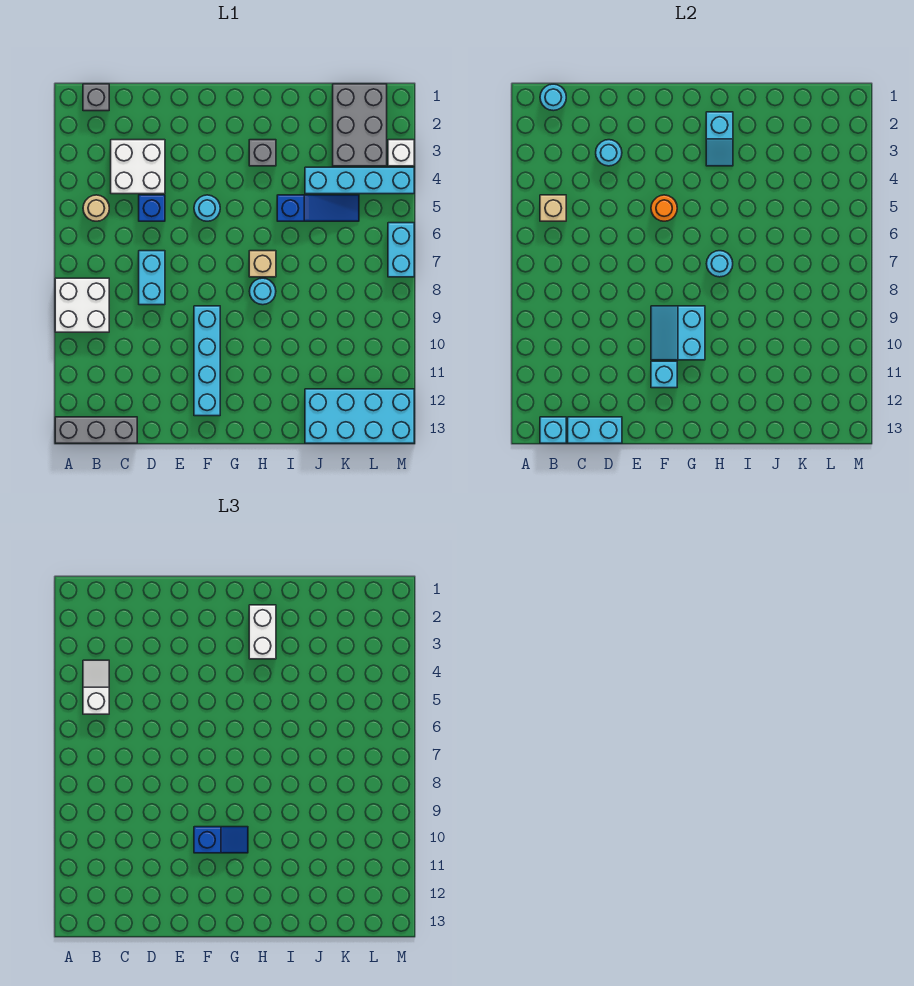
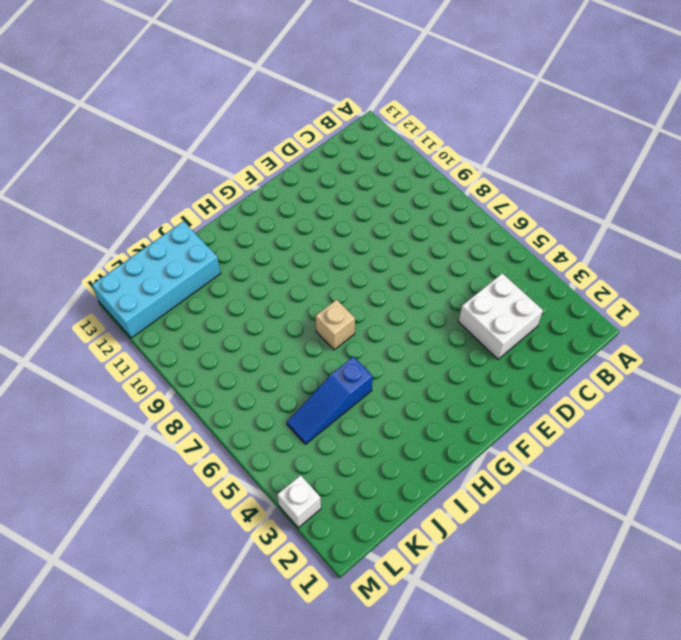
none -> white 2x2 brick [55,278,109,332]
none -> grey 1x3 brick [55,417,137,443]
none -> grey 1x1 brick [83,84,109,111]
none -> tan 1x1 round brick [83,195,109,221]

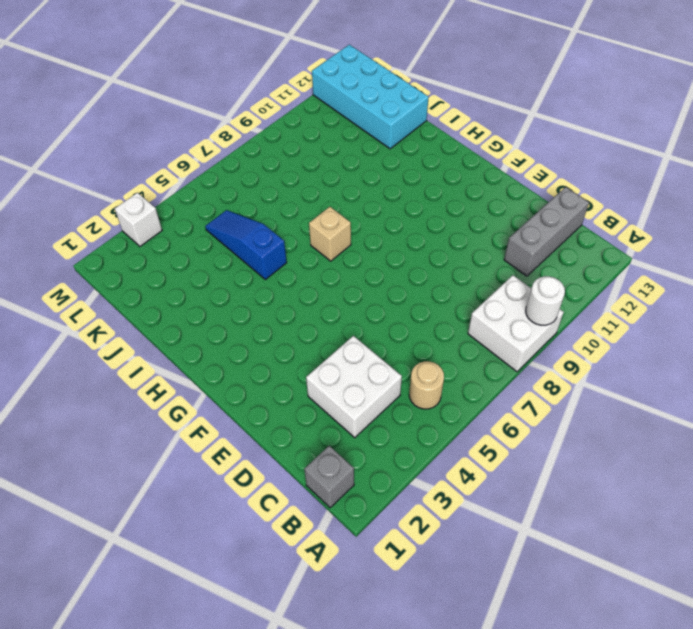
white 1x1 round brick [526,276,565,325] -> none
grey 1x3 brick [504,187,589,276] -> grey 1x3 brick turned to [55,417,137,443]
none -> blue 1x1 brick [139,195,165,221]
none -> cyan 1x2 brick [139,251,165,305]
none -> cyan 1x1 round brick [194,195,220,221]
none -> cyan 1x4 brick [194,306,220,416]

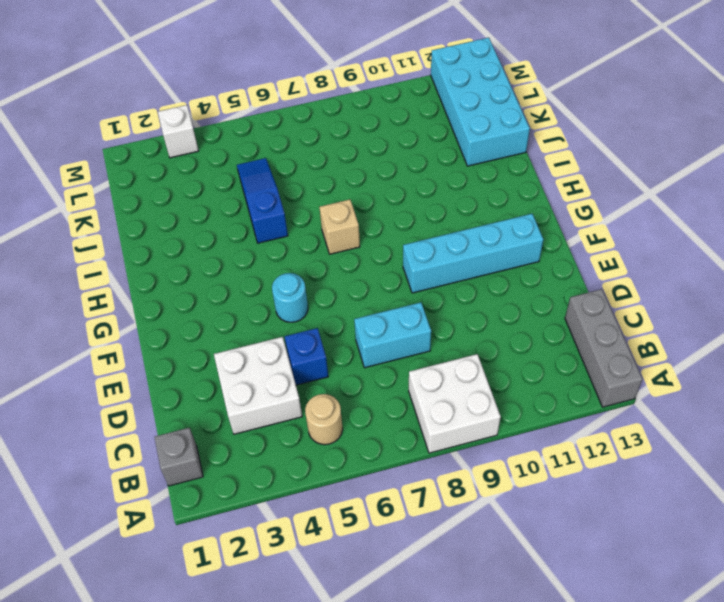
none -> grey 1x1 brick [249,140,276,166]
none -> cyan 1x1 round brick [249,278,276,305]
none -> cyan 1x4 brick [305,167,414,194]
none -> grey 2x3 brick [333,84,387,166]

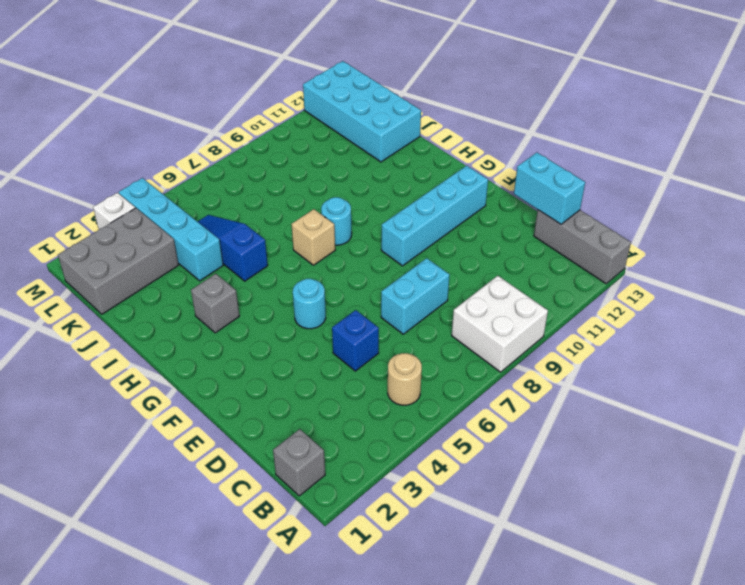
none -> white 2x2 brick [111,140,165,194]
none -> cyan 1x2 brick [388,223,414,277]
none -> cyan 1x1 round brick [540,84,566,111]
none -> tan 1x1 brick [540,195,566,221]

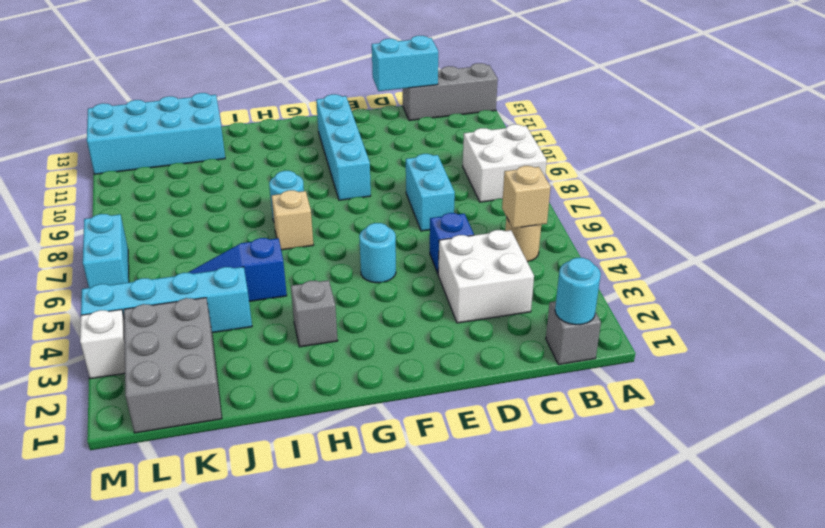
none -> cyan 1x1 brick [540,417,566,443]
none -> cyan 1x1 round brick [596,140,622,166]
none -> orange 1x1 round brick [651,195,677,221]
none -> cyan 2x2 slope [651,306,705,360]

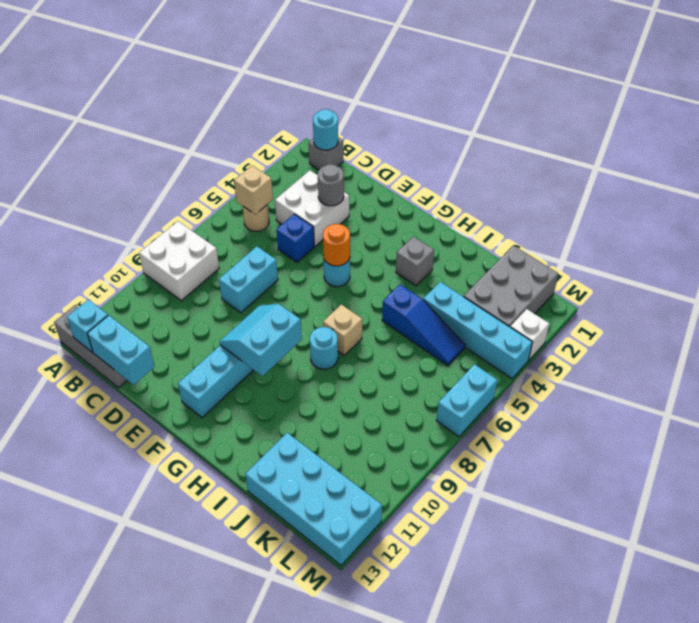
grey 1x1 round brick [318,164,344,206] -> cyan 1x1 round brick [596,140,622,166]
none -> cyan 1x1 brick [651,361,677,388]
none -> cyan 1x2 slope [706,112,733,166]
none -> cyan 1x1 round brick [706,251,733,277]
none -> white 1x2 slope [83,660,109,714]

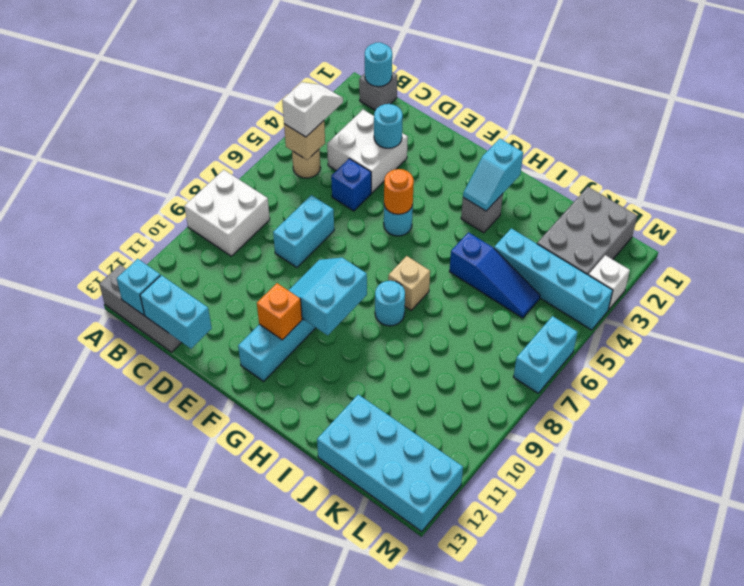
orange 1x1 brick [257,283,302,340] -> cyan 1x1 brick [651,361,677,388]
none -> cyan 1x1 round brick [706,251,733,277]
none -> blue 1x2 slope [194,827,248,853]
none -> white 1x2 brick [249,605,276,659]

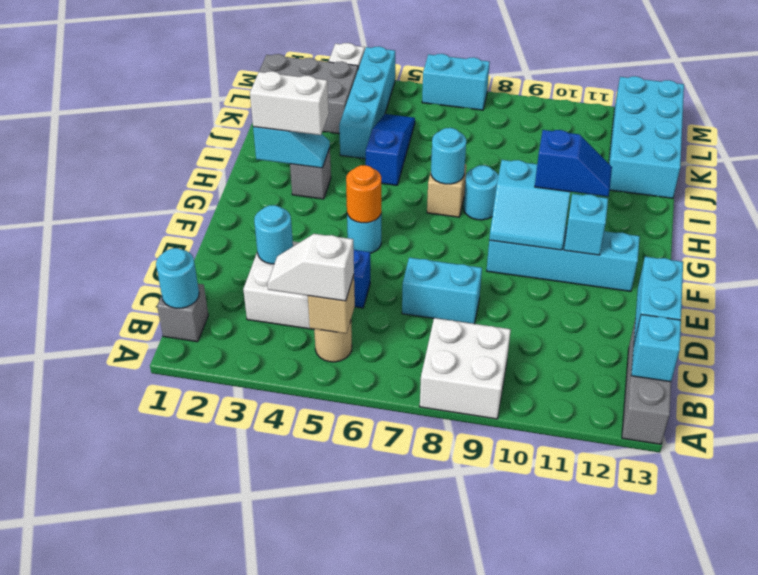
blue 1x2 slope [535,130,612,197] -> blue 1x2 slope turned to [194,827,248,853]

